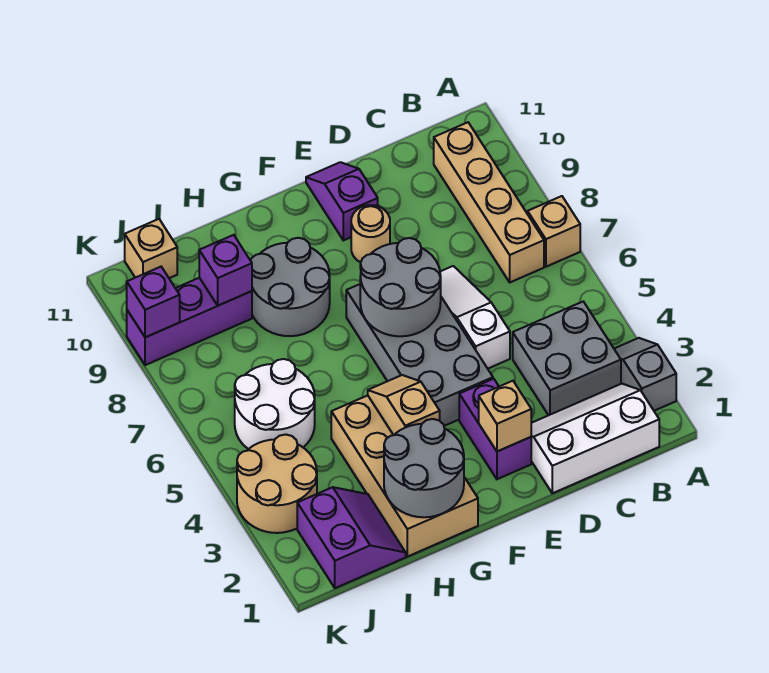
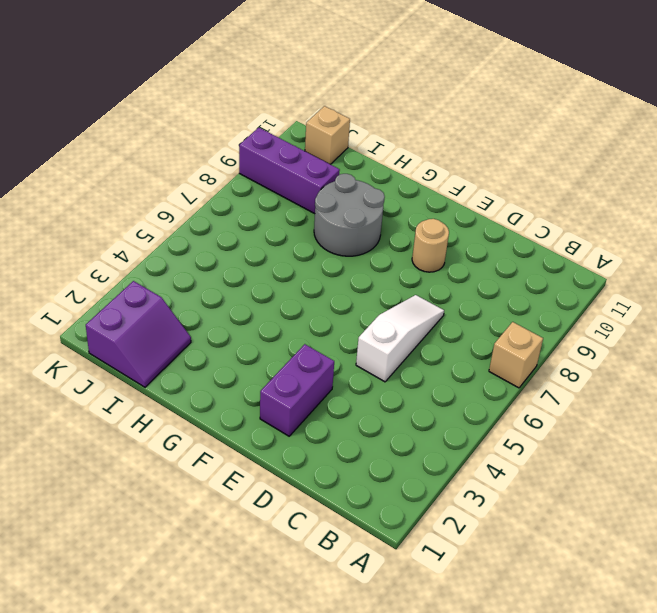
none -> grey 1x2 slope [614,338,676,411]
none -> white 2x3 slope [531,384,659,493]
none -> grey 2x2 brick [513,302,621,415]

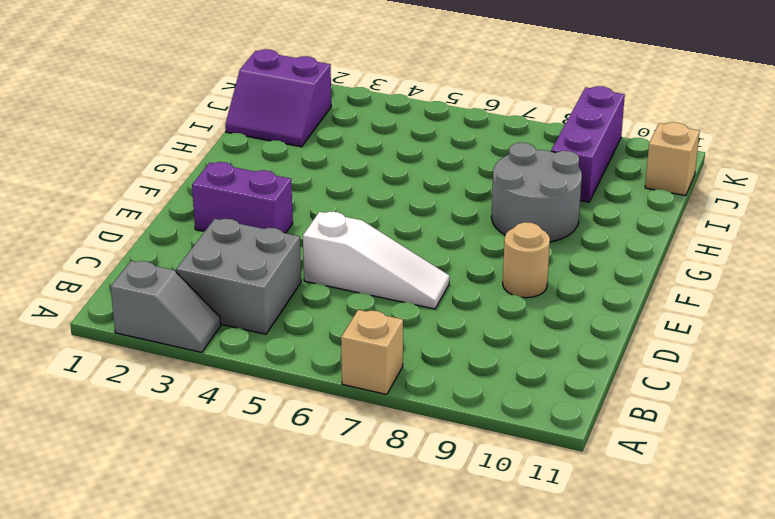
none -> white 2x3 slope [531,384,659,493]
none -> tan 1x4 brick [434,122,544,282]
none -> grey 2x4 brick [346,284,493,426]

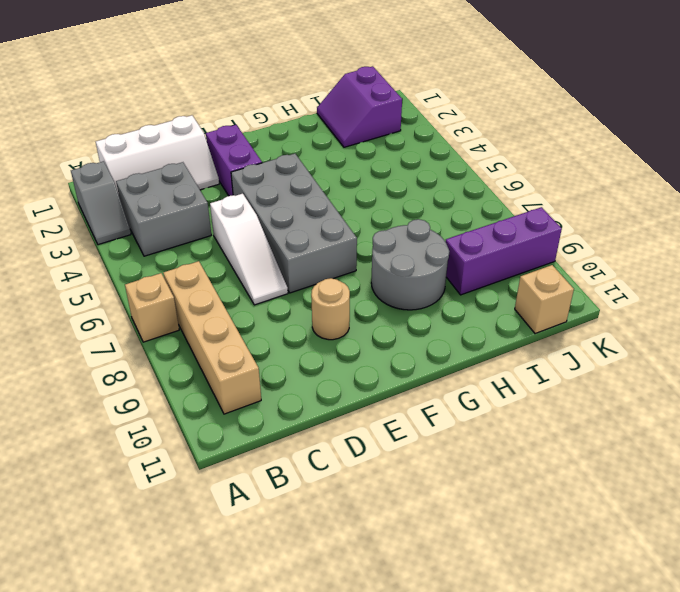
none -> purple 1x2 slope [306,162,378,240]
none -> tan 2x4 brick [331,395,478,557]
none -> white 2x2 round brick [235,359,315,449]

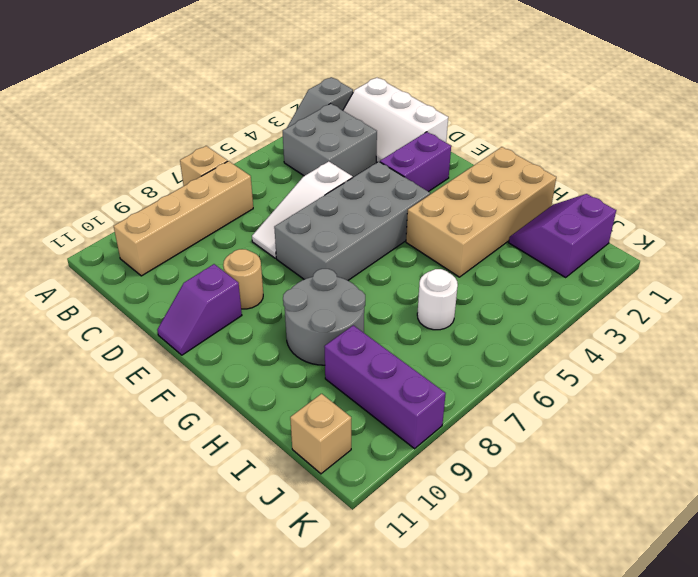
white 1x1 round brick [417,269,458,330] -> white 2x2 round brick [235,359,315,449]
none -> tan 2x2 round brick [237,435,317,533]
none -> tan 1x1 brick [479,381,531,451]
none -> grey 2x2 round brick [360,238,441,336]

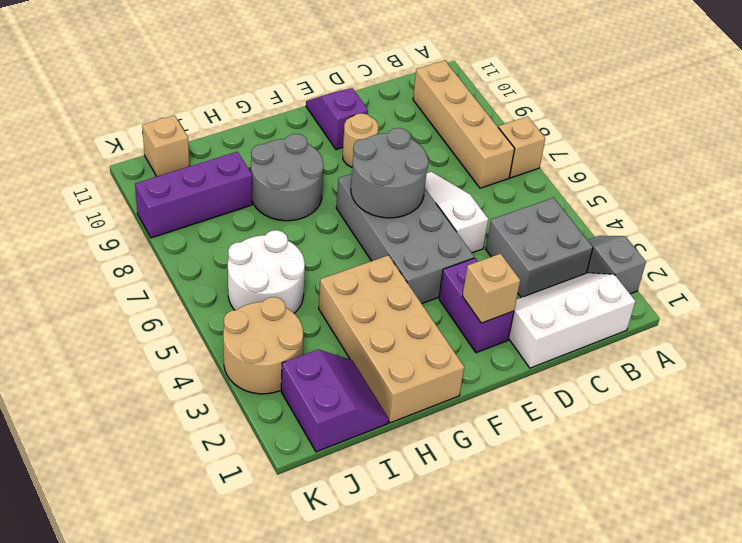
none -> grey 2x2 round brick [384,419,464,517]
none -> tan 1x2 slope [368,375,440,435]
none -> purple 1x1 brick [199,235,252,306]

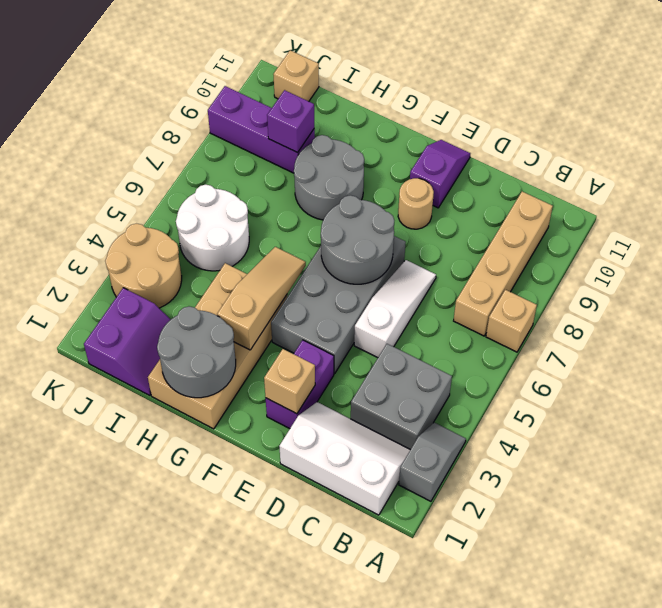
tan 1x3 slope [217,247,306,350] -> tan 1x2 slope [368,375,440,435]
none -> purple 1x1 brick [127,267,180,337]

